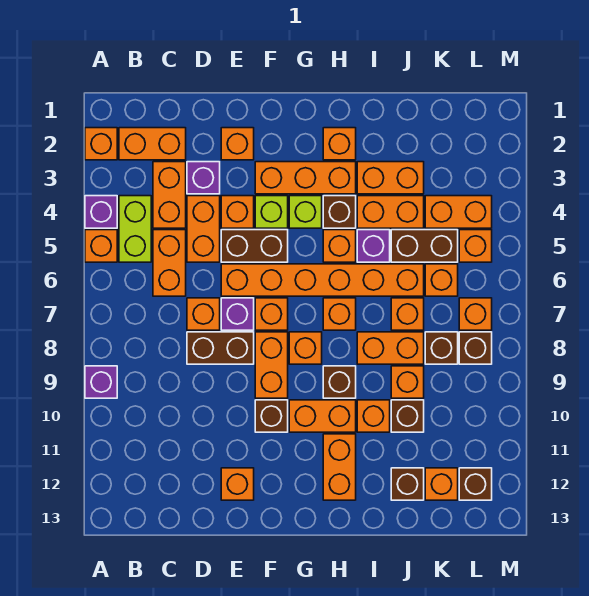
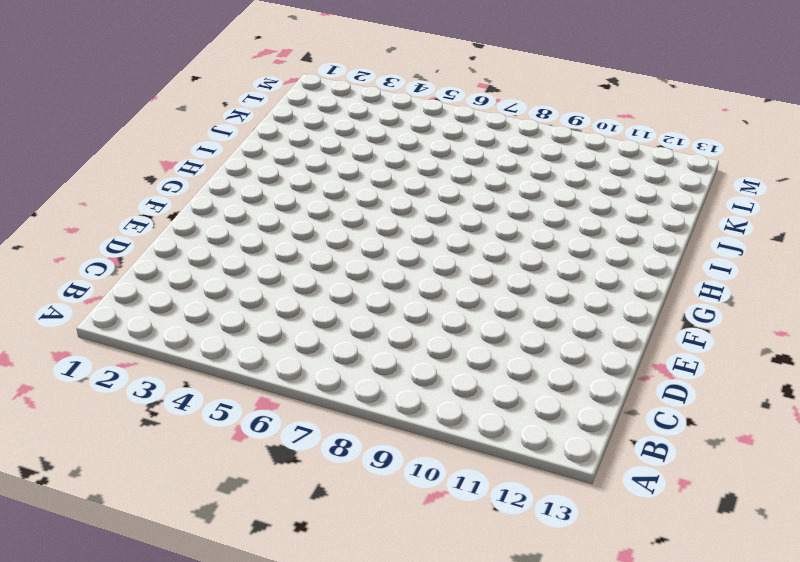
none -> orange 1x1 brick [85,128,117,160]
none -> purple 1x1 brick [85,196,117,228]
none -> orange 1x1 brick [85,230,117,262]
none -> purple 1x1 brick [85,366,117,398]

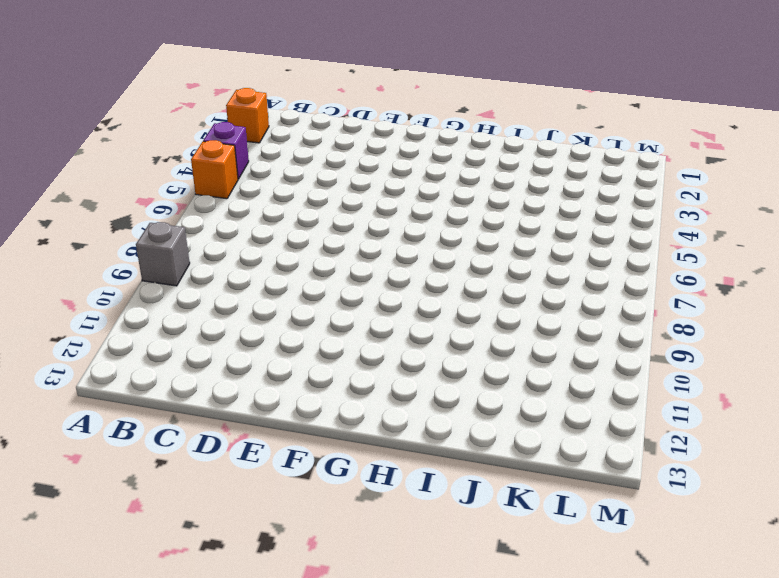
grey 1x1 brick [136,222,190,286] -> purple 1x1 brick [85,366,117,398]
none -> orange 1x2 brick [119,128,186,160]
none -> lime 1x2 brick [119,196,151,262]
none -> orange 1x2 brick [153,162,186,228]
none -> orange 1x2 brick [153,230,186,296]

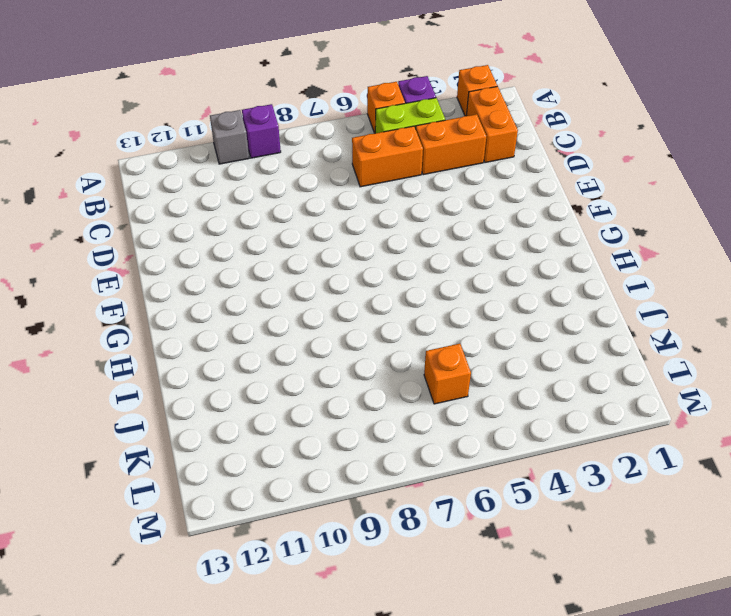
grey 1x1 brick [210,110,249,164] -> none
none -> purple 1x1 brick [187,162,220,194]
none -> orange 1x2 brick [187,196,220,262]
none -> orange 1x1 brick [187,298,220,330]
none -> brown 1x2 brick [187,332,254,364]

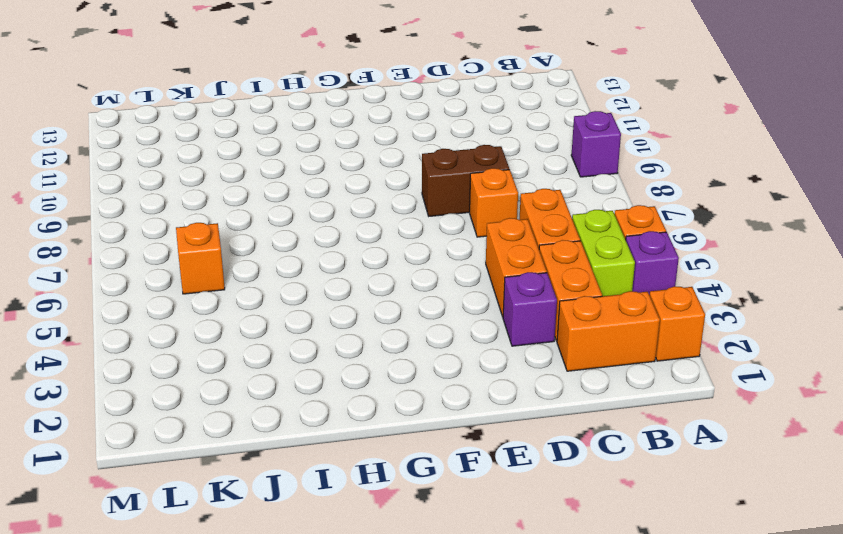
none -> orange 1x1 brick [221,128,254,160]
none -> orange 1x1 brick [221,196,254,228]
none -> brown 1x2 brick [221,230,288,262]
none -> orange 1x6 brick [221,264,424,296]

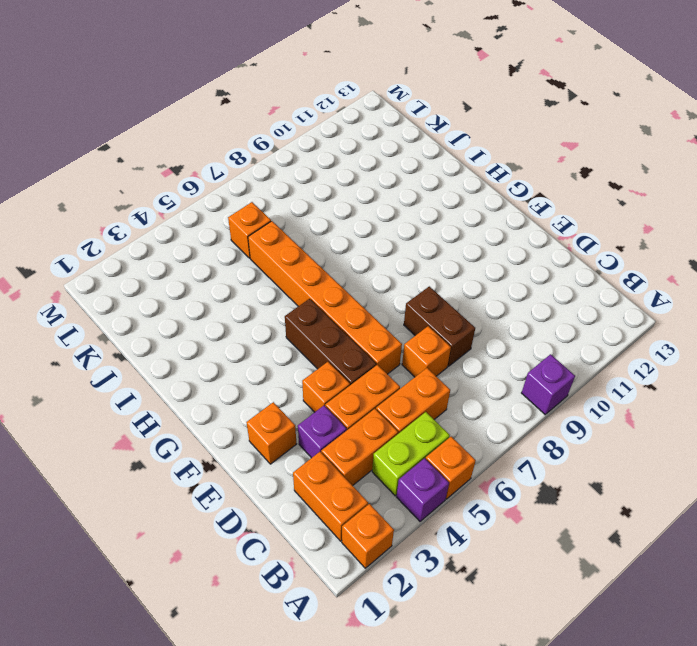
brown 1x3 brick [285,299,376,385] -> brown 1x2 brick [221,230,288,262]
none -> purple 1x1 brick [221,298,254,330]
none -> orange 1x1 brick [221,468,254,500]
none -> orange 1x3 brick [255,162,356,194]
none -> lime 1x1 brick [255,196,288,228]

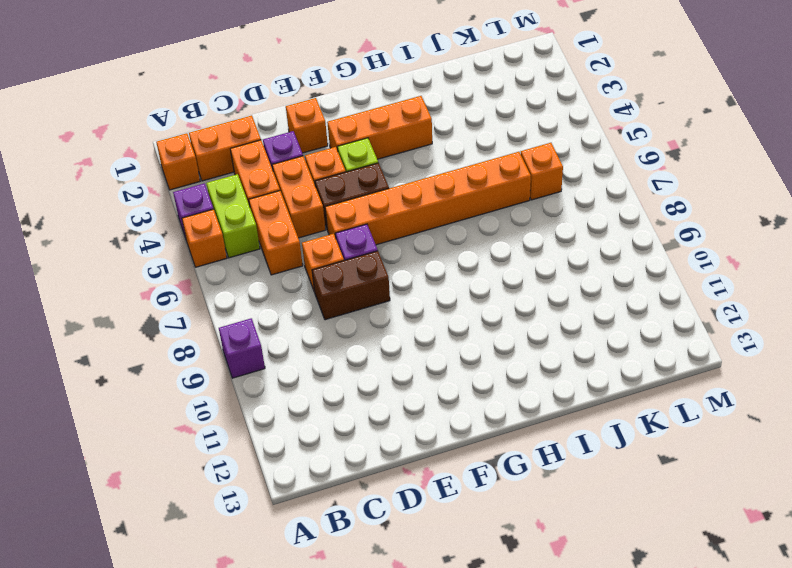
none -> orange 1x1 brick [221,468,254,500]
none -> orange 1x1 brick [255,298,288,330]
none -> orange 1x2 brick [255,332,288,398]
none -> brown 1x1 brick [255,400,288,432]

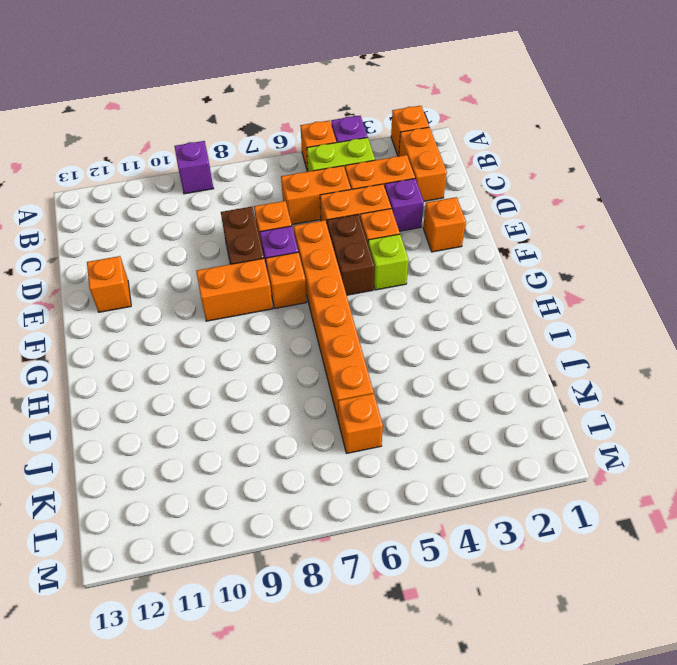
none -> orange 1x3 brick [255,162,356,194]
none -> brown 1x1 brick [255,400,288,432]
none -> lime 1x1 brick [289,196,322,228]
none -> orange 1x1 brick [289,332,322,364]

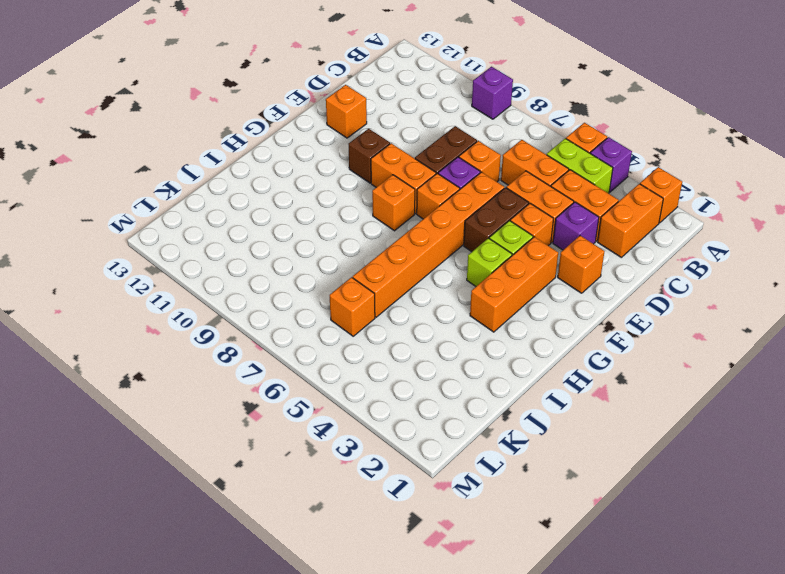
none -> orange 1x2 brick [289,400,356,432]
none -> orange 1x1 brick [323,128,356,160]
none -> brown 1x1 brick [323,196,356,228]
none -> orange 1x1 brick [323,230,356,262]

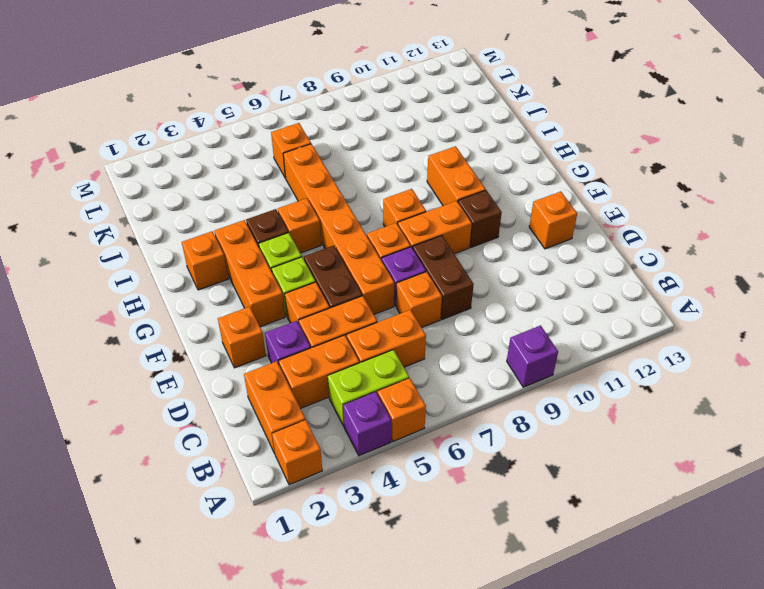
none -> orange 1x1 brick [323,298,356,330]
none -> brown 1x1 brick [323,366,356,398]
none -> orange 1x2 brick [323,434,356,500]
none -> orange 1x2 brick [357,162,424,194]

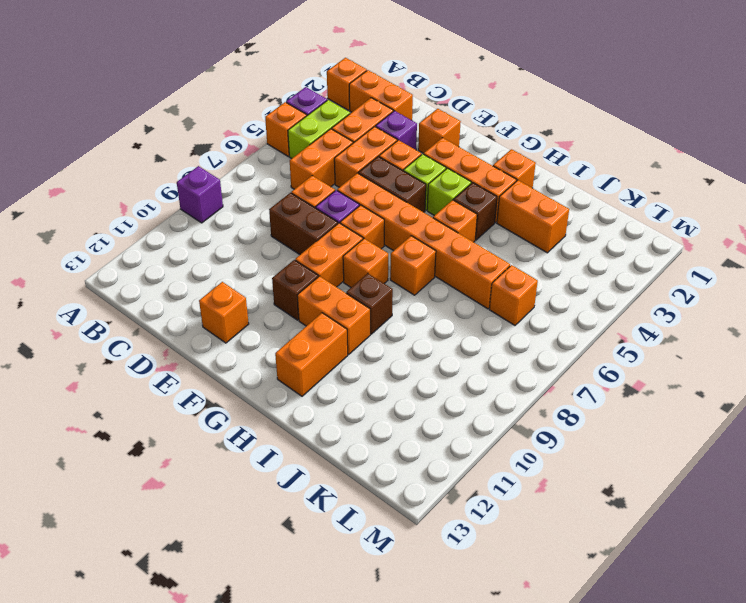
none -> orange 1x2 brick [357,196,424,228]
none -> purple 1x1 brick [357,230,390,262]
none -> orange 1x2 brick [357,332,424,364]
none -> orange 1x1 brick [357,400,390,432]

